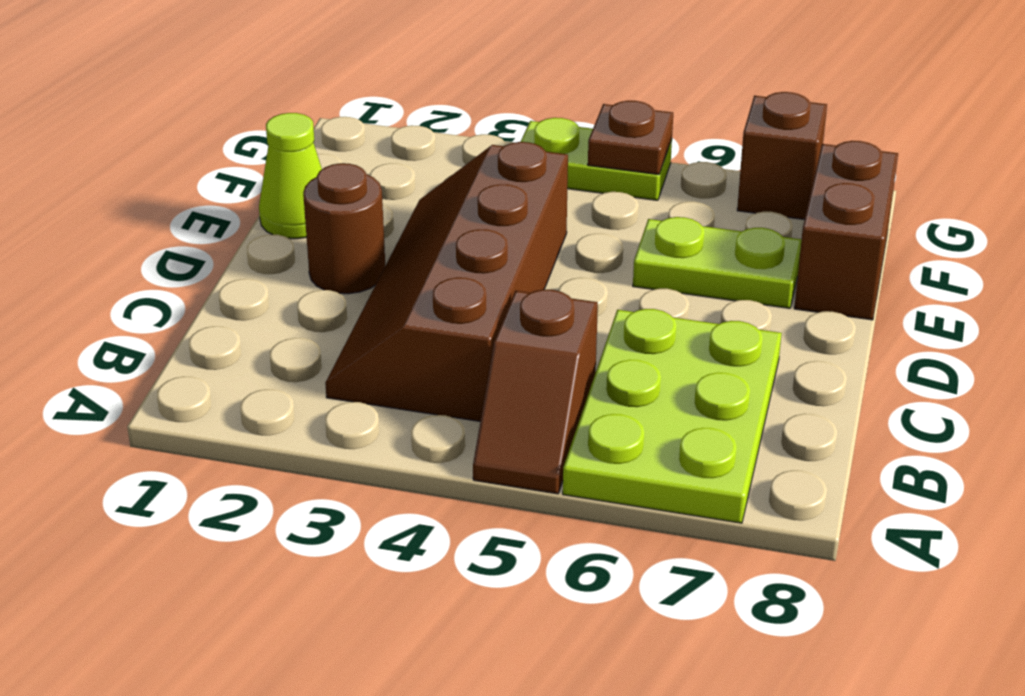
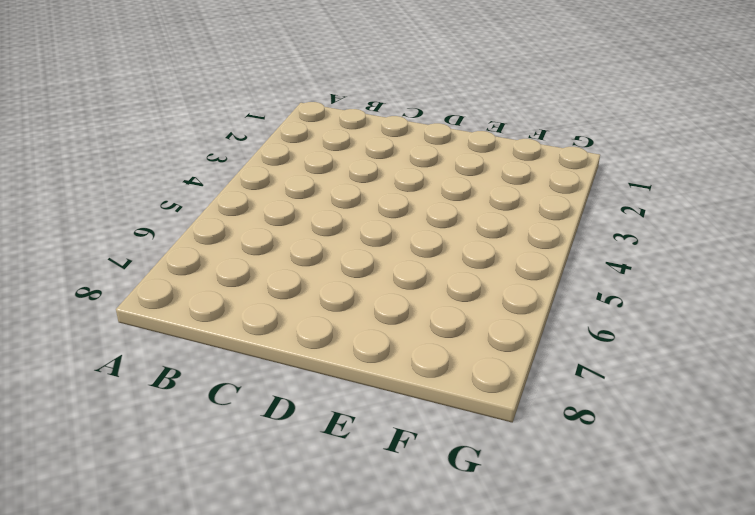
none -> brown 1x2 slope [473,290,598,494]
none -> lime 2x3 plate [563,309,782,523]

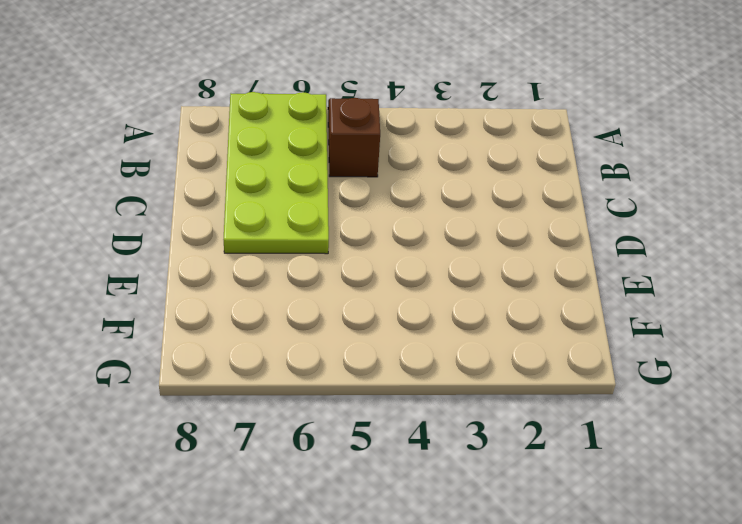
lime 2x4 plate [224,92,329,254] -> lime 2x3 plate [563,309,782,523]
none -> brown 2x4 slope [325,142,568,421]
none -> brown 1x1 round brick [303,163,385,294]

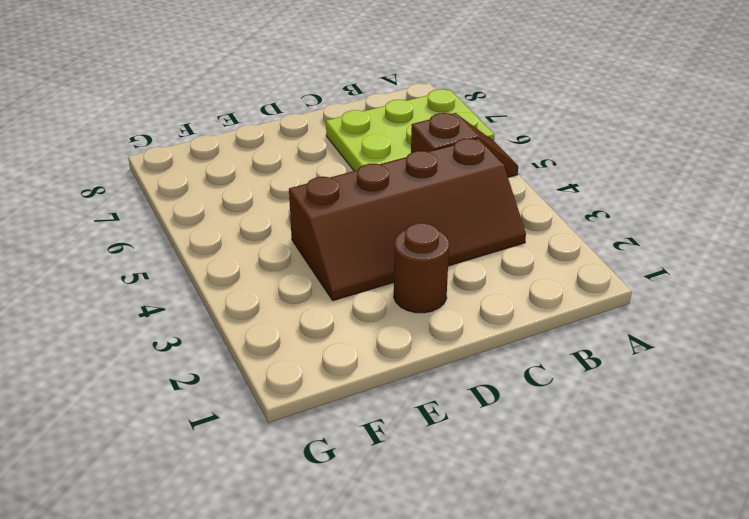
none -> lime 1x1 cone [259,113,322,239]
none -> lime 1x2 plate [633,217,802,308]

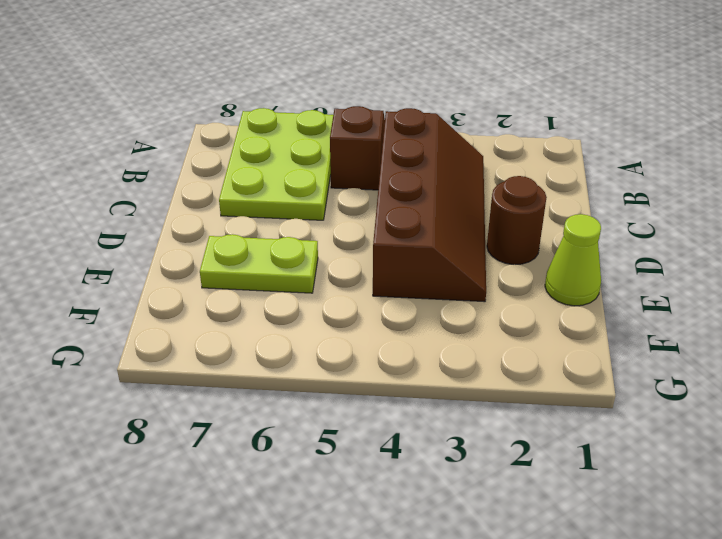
none -> brown 1x2 brick [794,141,898,320]
none -> lime 1x2 plate [521,118,672,200]

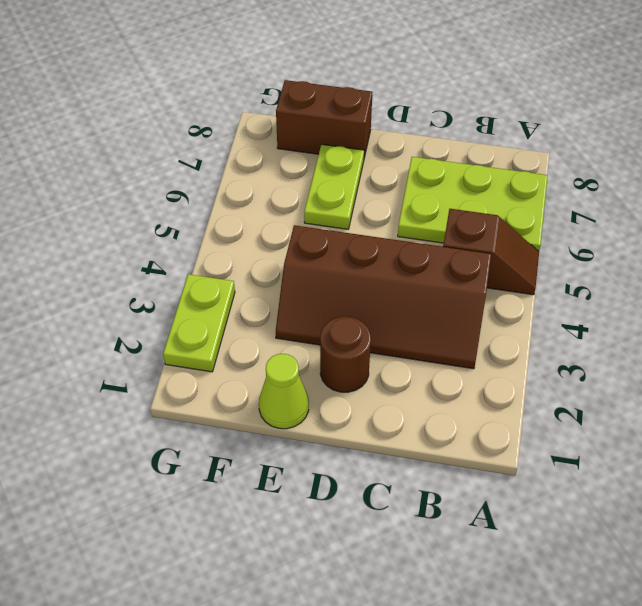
lime 1x2 plate [163,274,235,372] -> lime 1x2 plate moved to [521,118,672,200]
none -> brown 1x1 brick [737,92,827,220]
none -> brown 1x1 plate [588,101,673,175]

